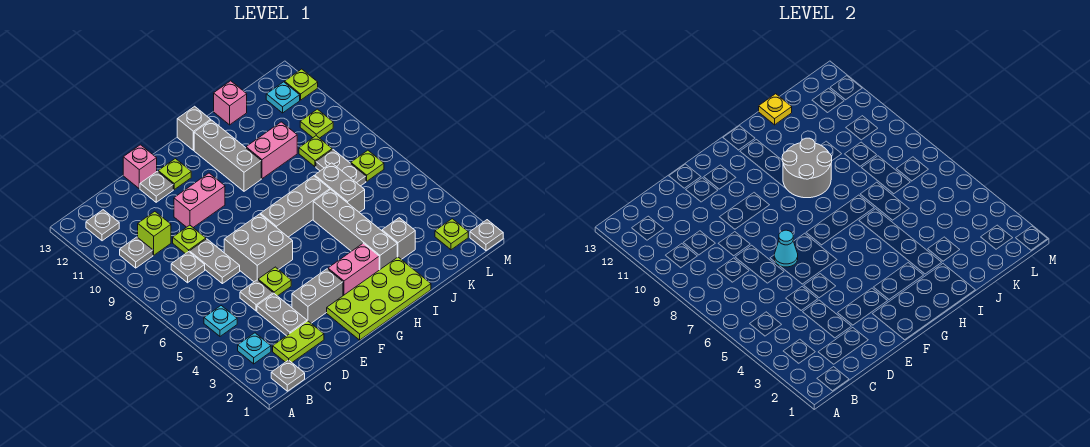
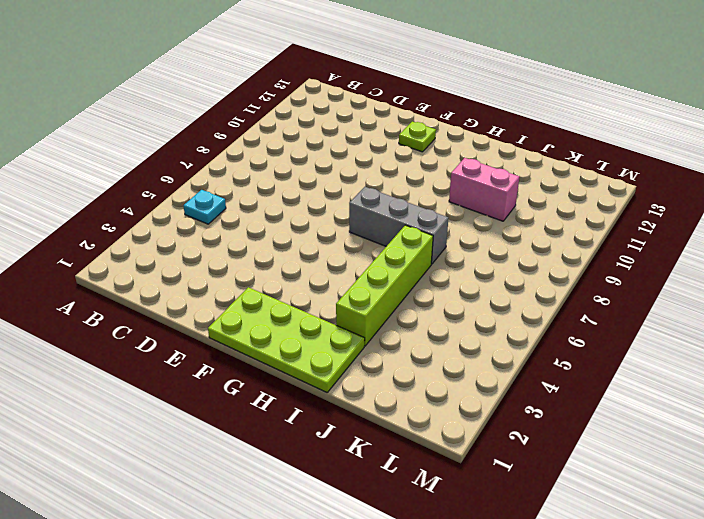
lime 1x4 brick [336,225,433,346] -> grey 1x4 brick [313,189,397,270]
none -> grey 1x1 plate [271,360,305,391]
none -> cyan 1x1 plate [238,333,271,364]
none -> grey 1x1 plate [120,237,153,268]
none -> grey 1x1 plate [86,210,119,241]

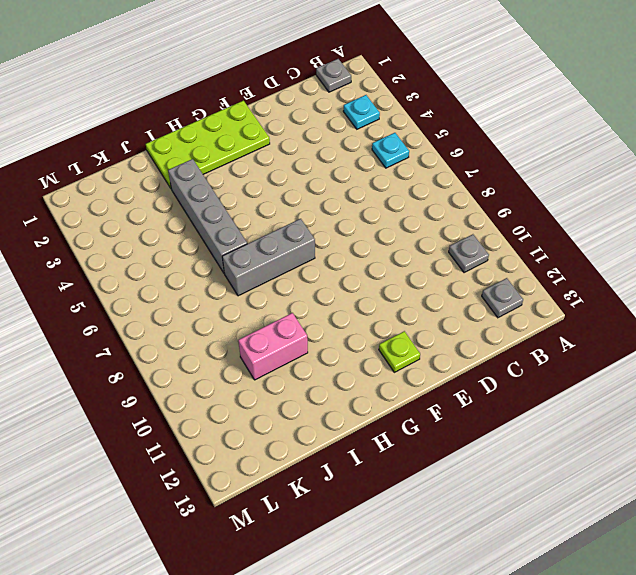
none -> lime 1x2 plate [273,321,324,362]
none -> grey 1x1 plate [171,252,205,283]
none -> lime 1x1 brick [138,212,171,255]
none -> grey 1x2 plate [257,294,307,336]

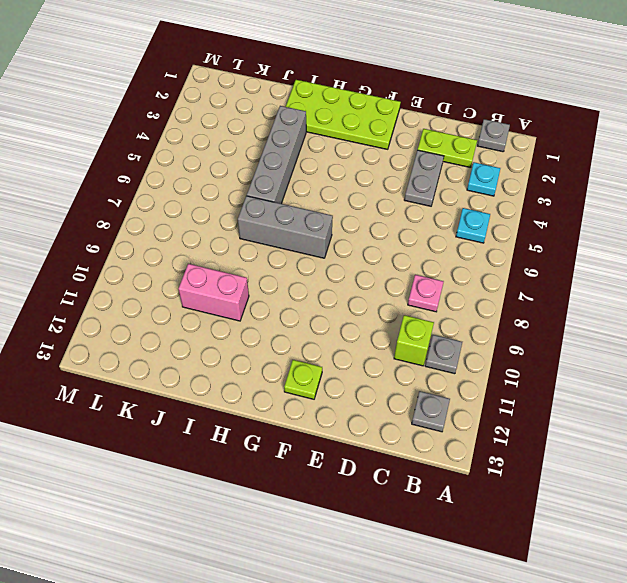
pink 1x1 plate [408,275,444,312] -> grey 1x1 plate [171,252,205,283]
none -> grey 1x1 plate [240,280,273,311]
none -> grey 1x2 plate [190,239,240,284]
none -> lime 1x1 plate [173,225,206,254]
none -> grey 1x2 brick [292,269,343,323]

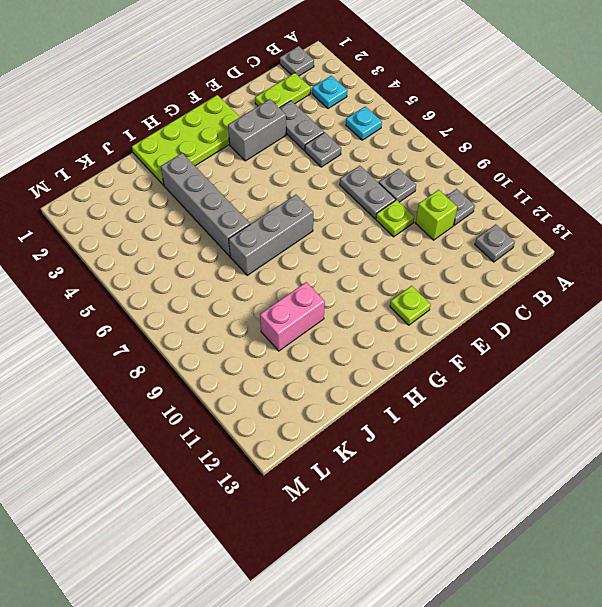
none -> lime 1x1 plate [258,267,291,296]
none -> grey 2x2 brick [224,214,293,282]
none -> pink 1x2 brick [174,173,225,227]
none -> grey 1x1 plate [140,171,173,202]

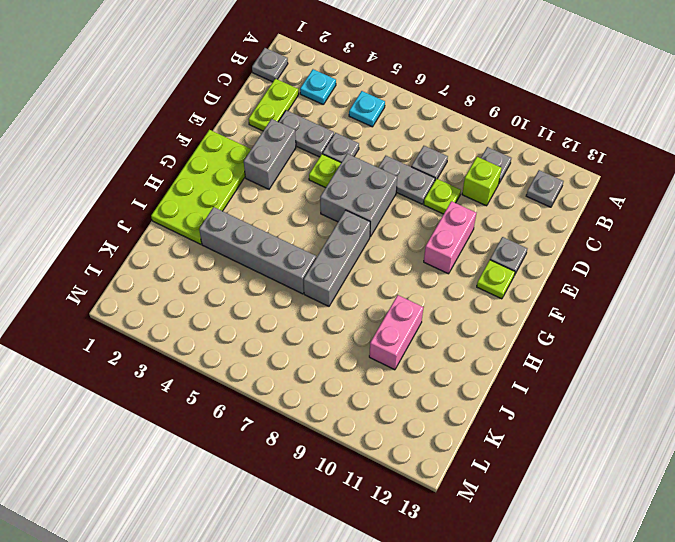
none -> pink 1x1 brick [123,145,157,189]
none -> pink 1x2 brick [328,243,379,296]
none -> grey 1x3 brick [194,120,261,191]
none -> grey 1x1 brick [177,106,211,150]

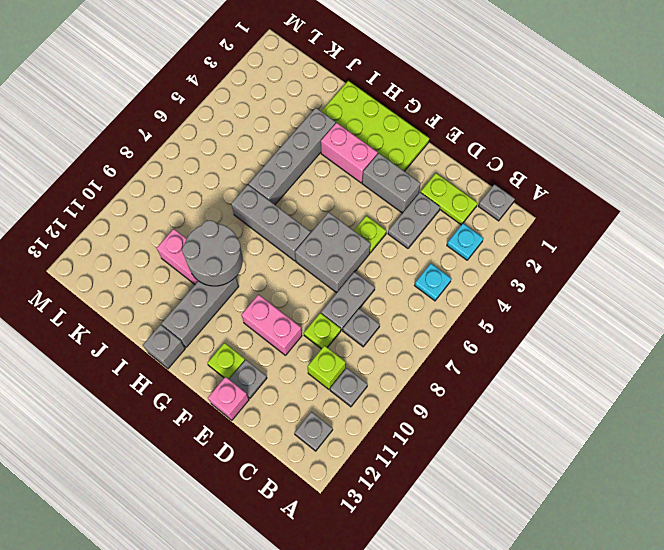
none -> grey 1x1 plate [240,280,273,311]
none -> grey 1x1 brick [382,218,415,259]
none -> grey 1x2 brick [315,163,365,212]
none -> pink 1x1 brick [214,81,247,125]

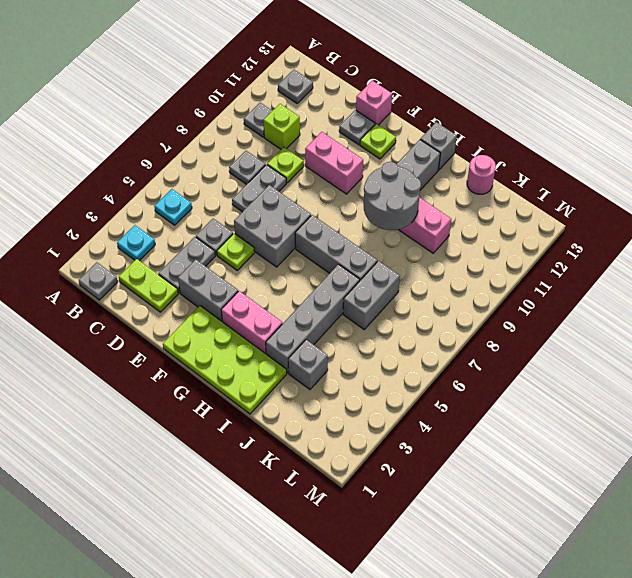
pink 1x1 round brick [467,155,496,194] -> pink 1x1 brick [214,81,247,125]
none -> grey 1x2 plate [316,150,366,186]
none -> lime 1x1 plate [299,136,332,167]
none -> lime 1x1 plate [435,219,468,250]
none -> lime 1x1 plate [351,150,384,181]

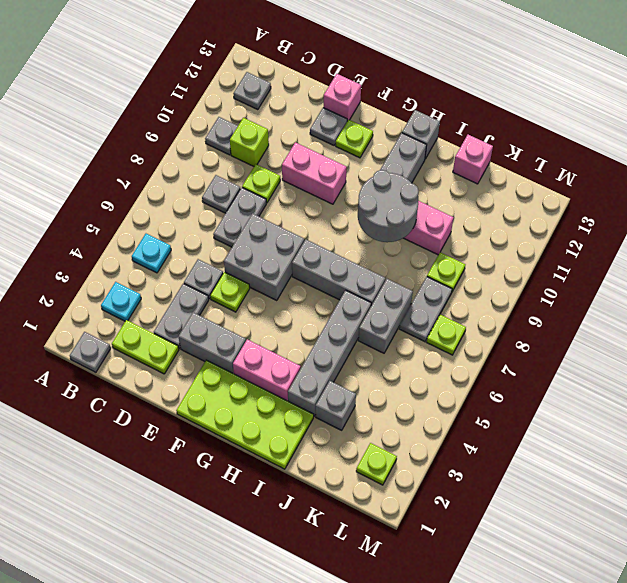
none -> lime 1x1 plate [300,109,333,138]
none -> cyan 1x1 plate [266,82,300,113]
none -> grey 1x1 plate [470,220,503,251]
none -> lime 1x1 plate [285,69,318,100]

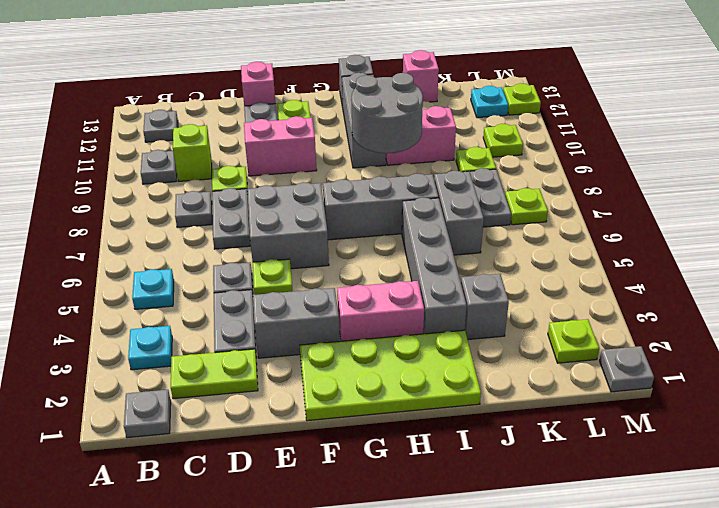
none -> cyan 1x1 cone [774,230,798,267]
none -> yellow 1x1 plate [759,94,792,125]

